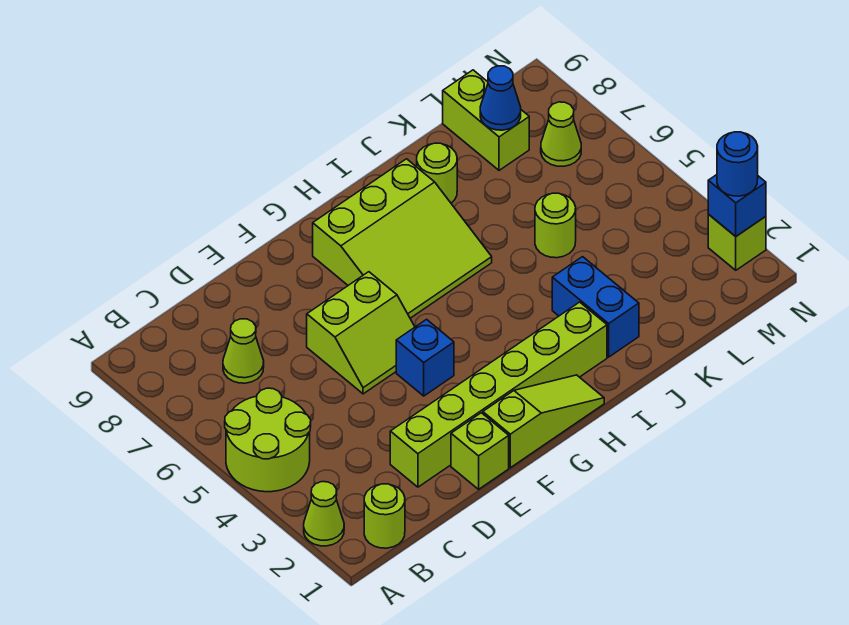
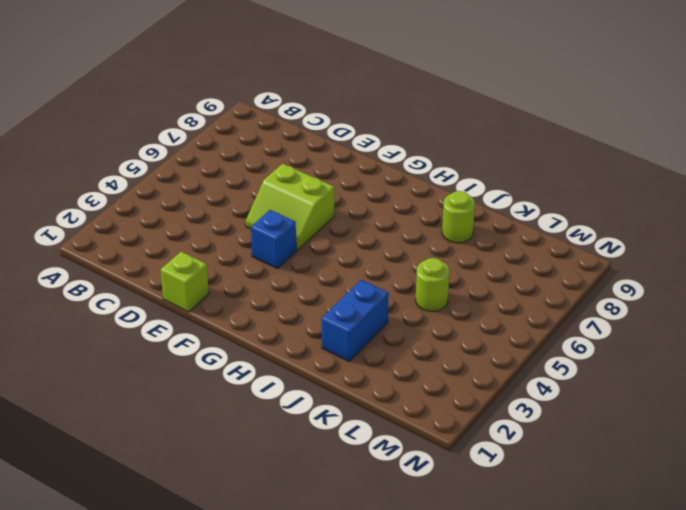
none -> lime 1x1 cone [304,482,344,546]
none -> lime 2x2 round brick [225,388,311,492]
none -> lime 1x1 round brick [364,484,405,548]

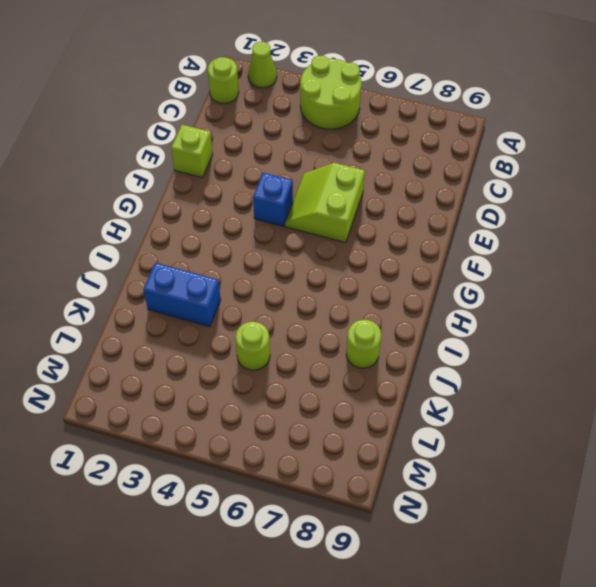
none -> lime 1x1 cone [223,319,264,383]
none -> lime 1x6 brick [390,302,607,487]
none -> lime 1x3 slope [483,375,604,468]

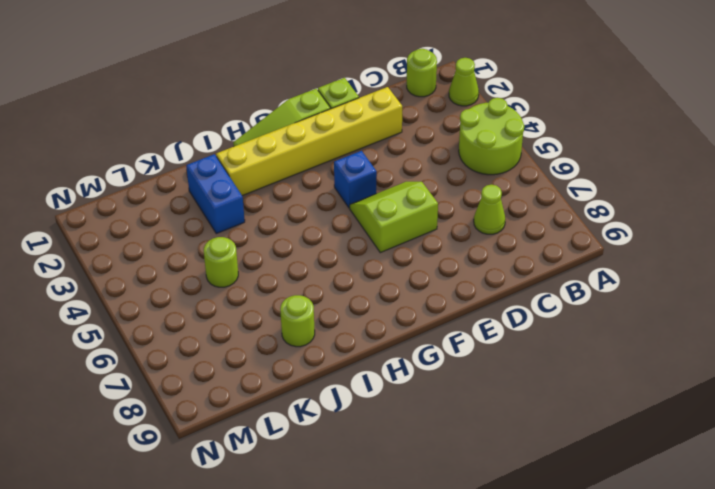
yellow 1x6 brick [216,87,402,196] -> lime 1x6 brick [390,302,607,487]
none -> lime 3x3 slope [313,159,492,318]
none -> lime 1x2 brick [443,70,529,170]
none -> lime 1x1 cone [541,102,581,166]

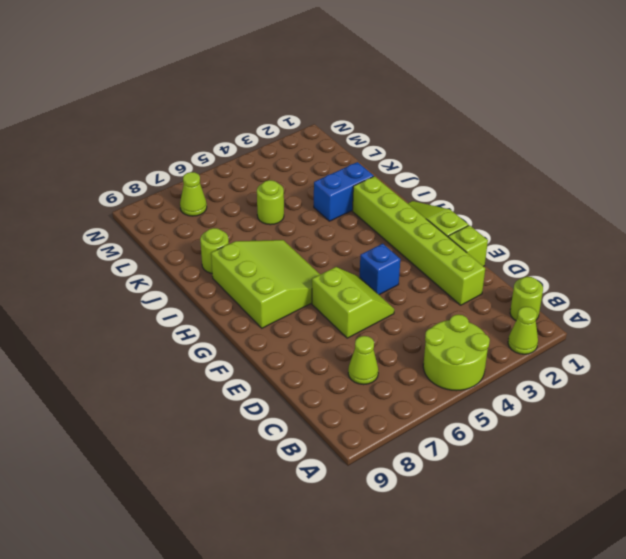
none -> lime 1x2 brick [443,70,529,170]
none -> lime 1x1 brick [708,214,766,270]
none -> blue 1x1 cone [480,66,521,130]

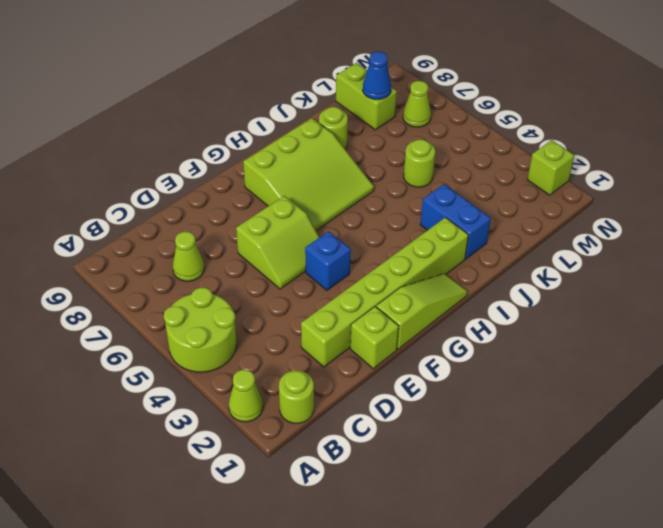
none -> blue 1x1 brick [708,175,766,236]
none -> blue 1x1 round brick [717,132,758,196]

